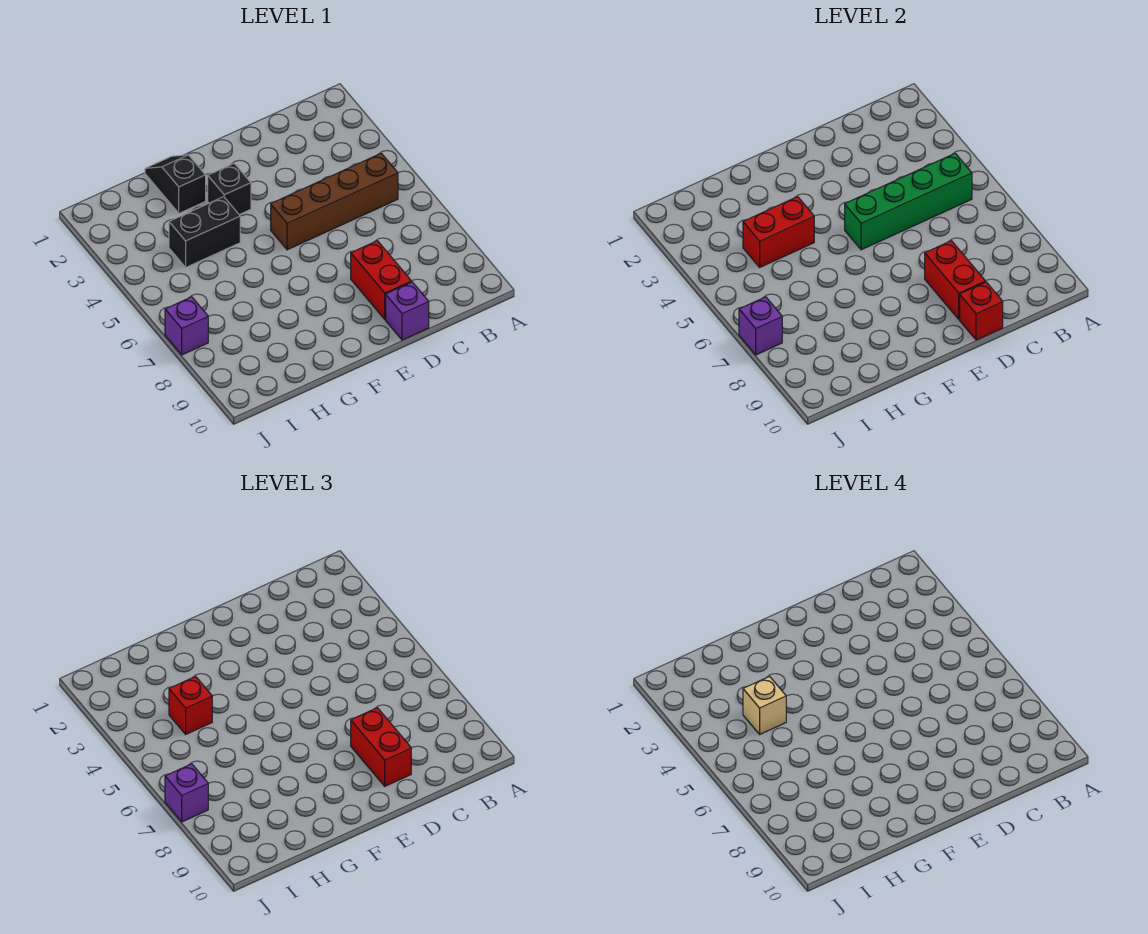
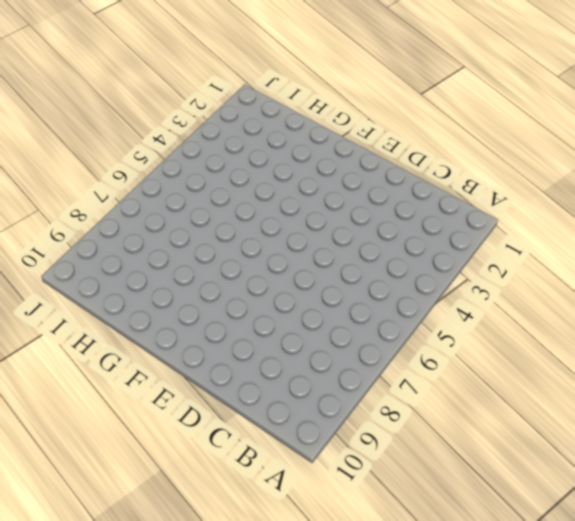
none -> brown 1x4 brick [271,153,398,250]
none -> red 1x2 brick [351,241,411,319]
none -> purple 1x1 brick [386,282,429,340]

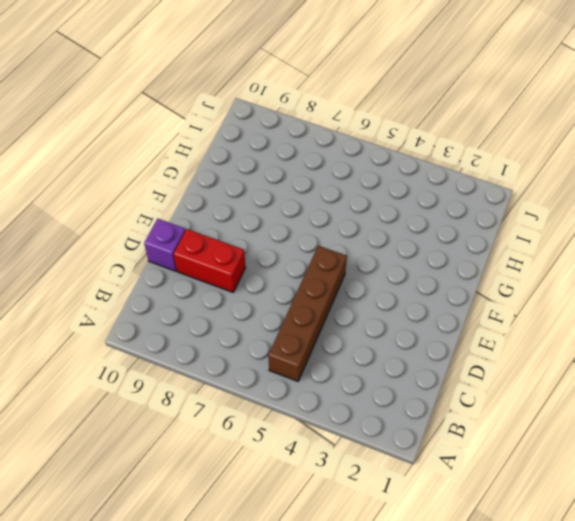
none -> black 1x1 brick [208,163,251,215]
none -> black 1x2 slope [145,155,206,213]
none -> black 1x2 brick [169,197,240,267]

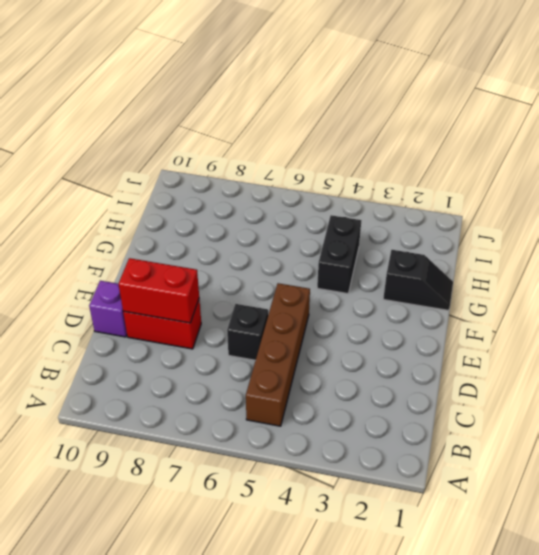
black 1x1 brick [227,304,268,360] -> black 1x1 brick moved to [208,163,251,215]
none -> purple 1x1 brick [165,297,208,355]
none -> green 1x4 brick [845,153,972,250]
none -> red 1x1 brick [960,282,1003,340]

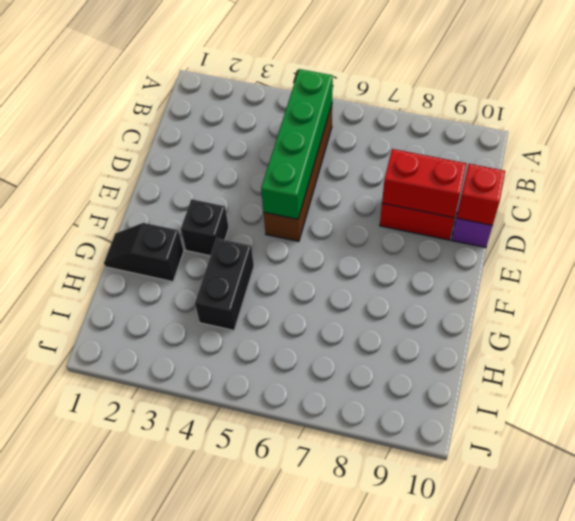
none -> purple 1x1 brick [165,297,208,355]
none -> red 1x2 brick [743,197,814,267]
none -> purple 1x1 brick [739,297,782,355]

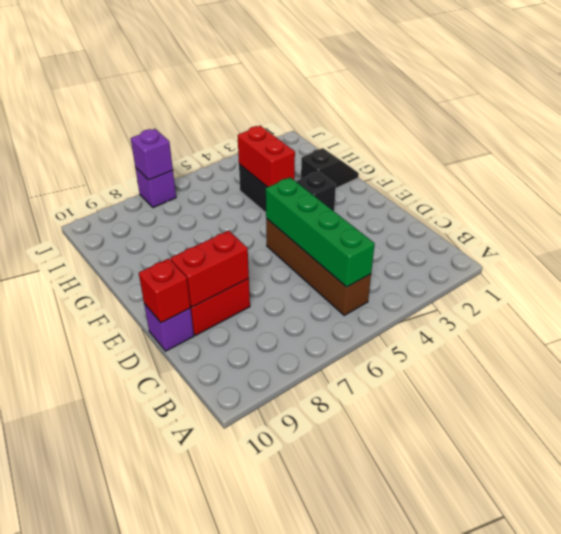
none -> red 1x2 brick [351,708,411,786]
none -> red 1x1 brick [169,676,212,734]
none -> purple 1x1 brick [165,764,208,822]

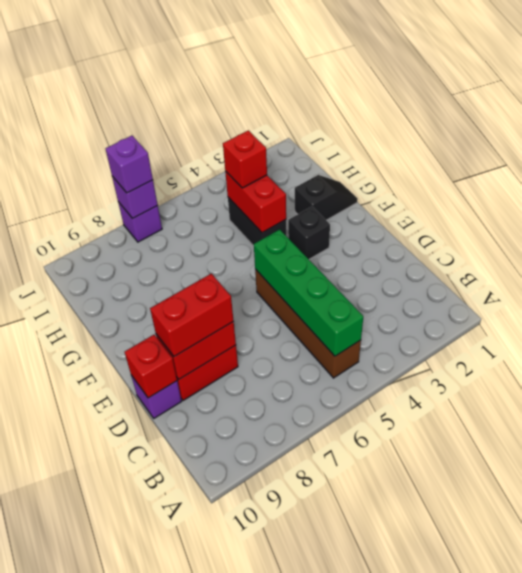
none -> tan 1x1 brick [743,676,786,734]

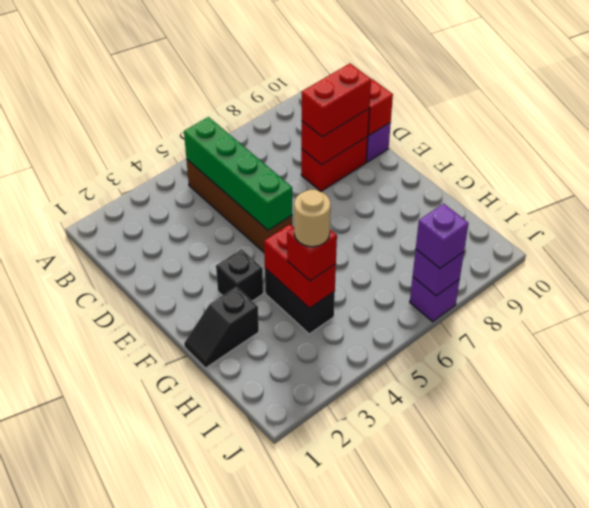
tan 1x1 round brick [294,190,331,247] -> tan 1x1 brick [743,676,786,734]

